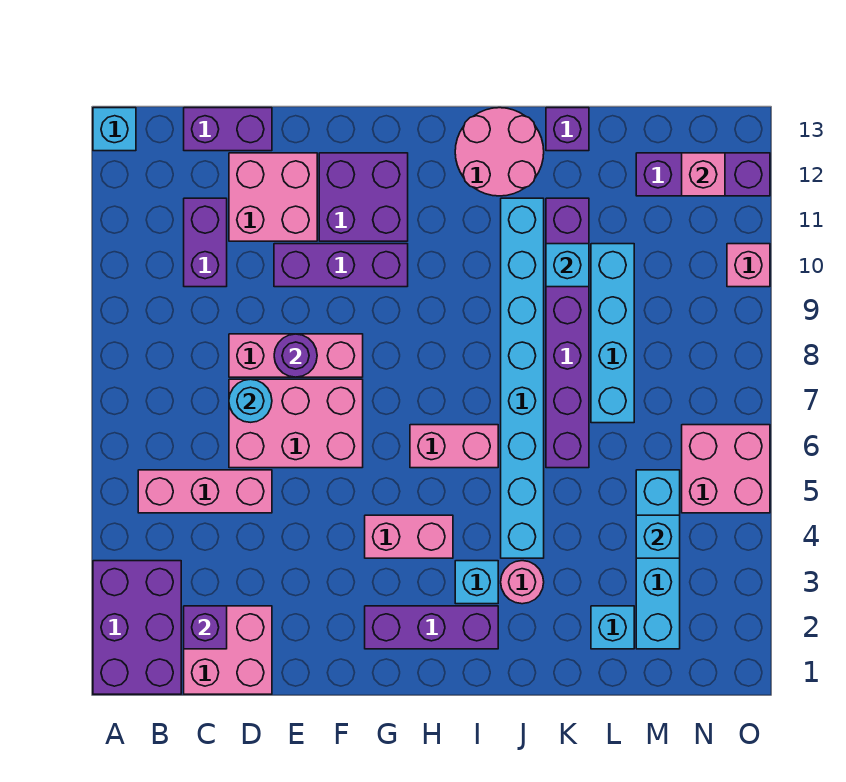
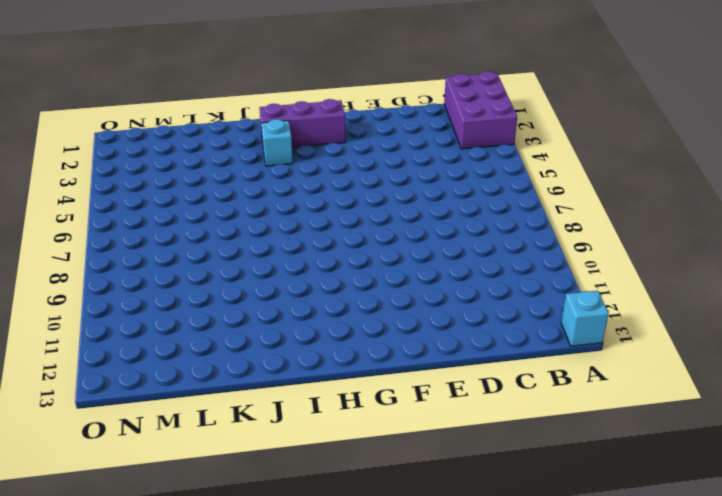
none -> pink 1x3 brick [138,470,272,513]
none -> pink 2x2 brick [184,606,272,694]
none -> purple 1x2 brick [184,198,227,287]
none -> purple 1x2 brick [184,108,272,151]

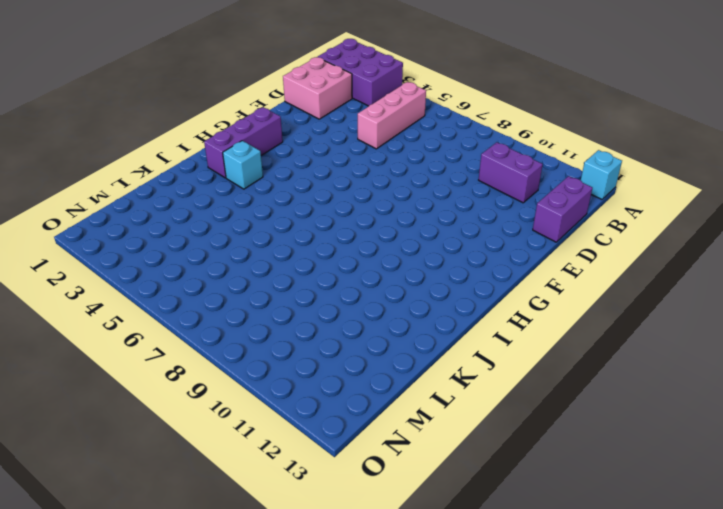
none -> pink 2x3 brick [229,379,363,468]
none -> pink 1x3 brick [229,334,363,377]
none -> pink 2x2 brick [229,153,317,241]
none -> purple 1x3 brick [274,244,408,287]

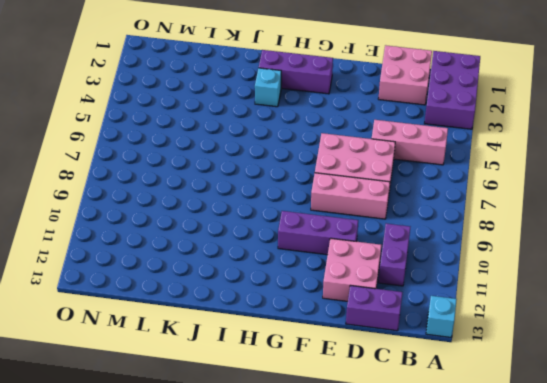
none -> purple 2x2 brick [319,153,408,241]
none -> pink 1x2 brick [365,515,453,558]
none -> pink 1x2 brick [410,425,498,468]
none -> pink 2x2 round brick [455,108,544,196]

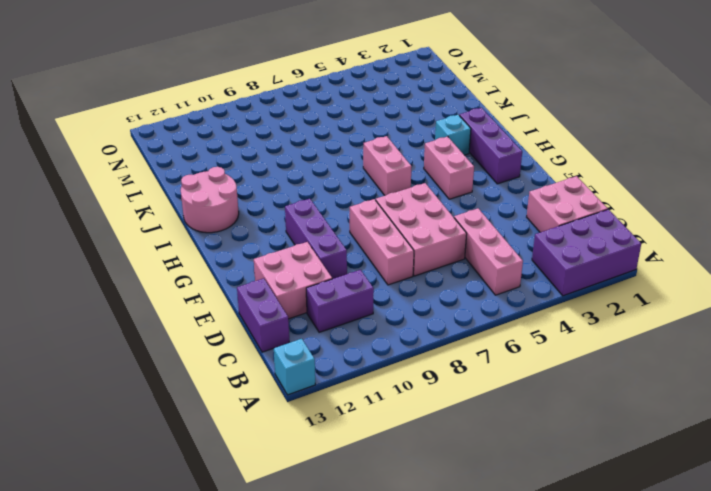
none -> purple 2x2 brick [319,153,408,241]
none -> pink 1x1 round brick [501,561,544,604]
none -> cyan 1x8 brick [501,198,544,558]
none -> purple 1x6 brick [546,198,589,468]

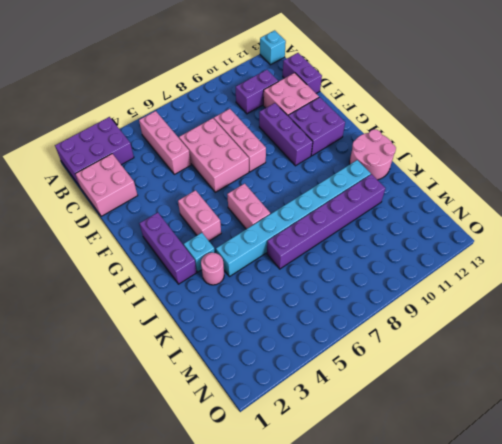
none -> purple 1x1 brick [546,108,589,151]
none -> cyan 1x1 brick [591,606,634,649]
none -> cyan 1x4 brick [591,244,634,423]
none -> cyan 1x4 brick [636,470,680,649]

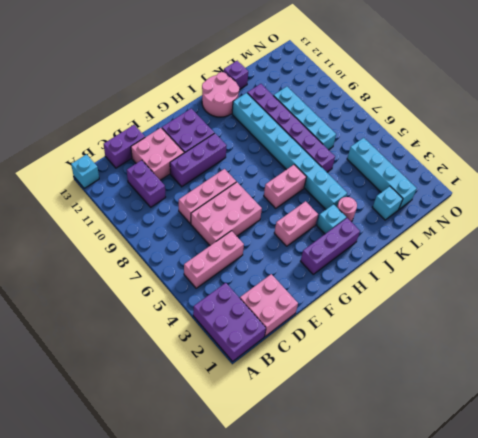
none -> purple 1x3 brick [636,153,770,196]
none -> pink 2x2 brick [682,425,770,513]
none -> pink 1x1 brick [727,244,770,287]
none -> purple 1x1 brick [184,606,227,649]

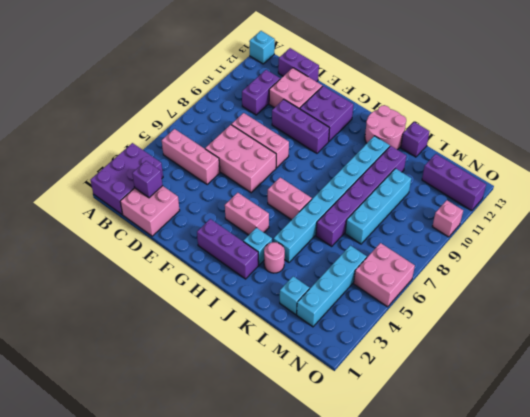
none -> cyan 1x1 round brick [229,379,272,422]
none -> purple 1x1 round brick [274,334,317,377]
none -> cyan 1x1 brick [546,244,589,287]
none -> cyan 1x1 brick [636,515,680,558]

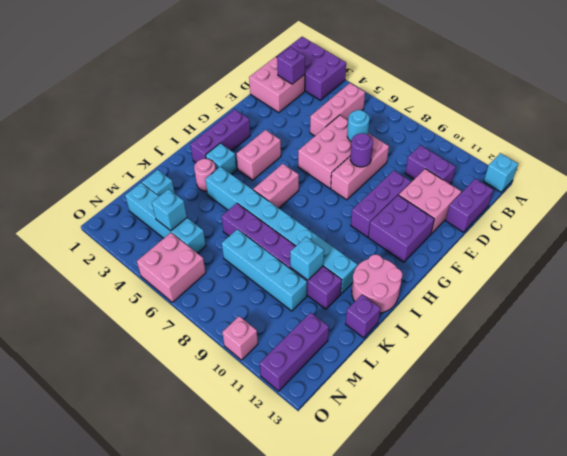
none -> pink 1x1 brick [682,153,725,196]

